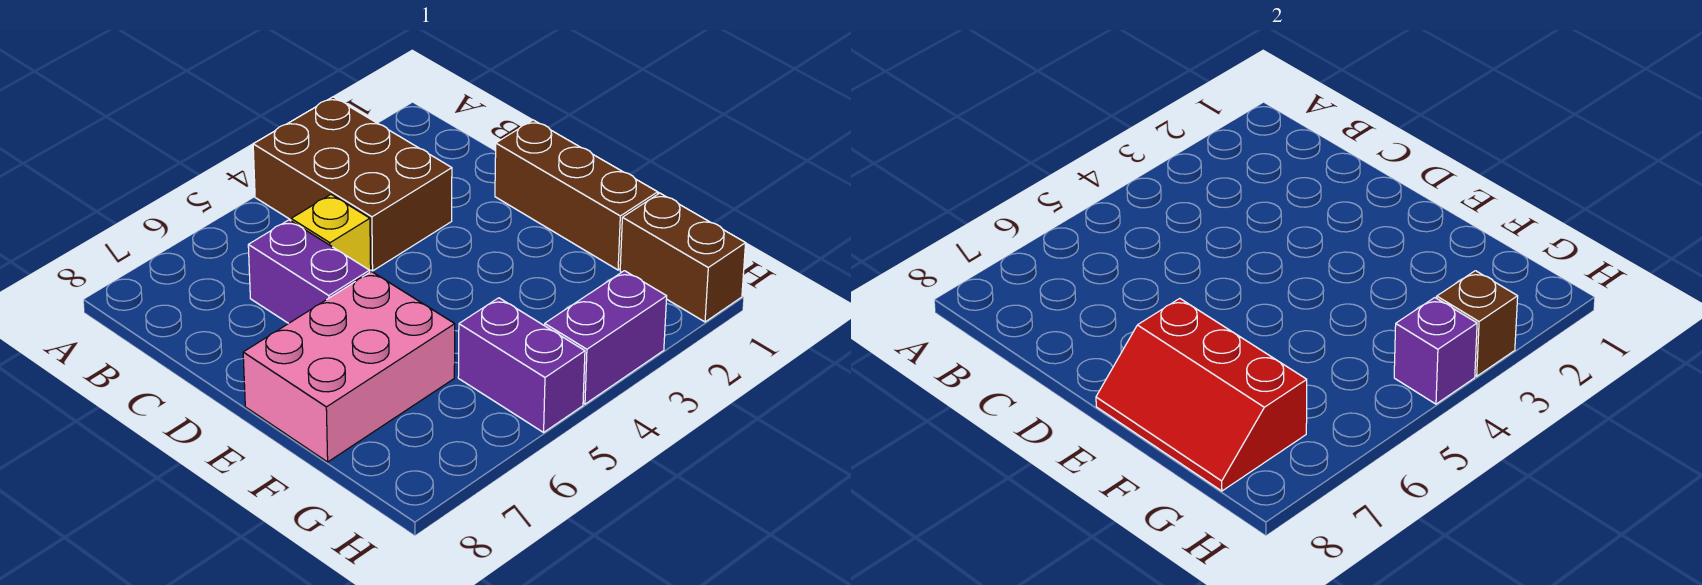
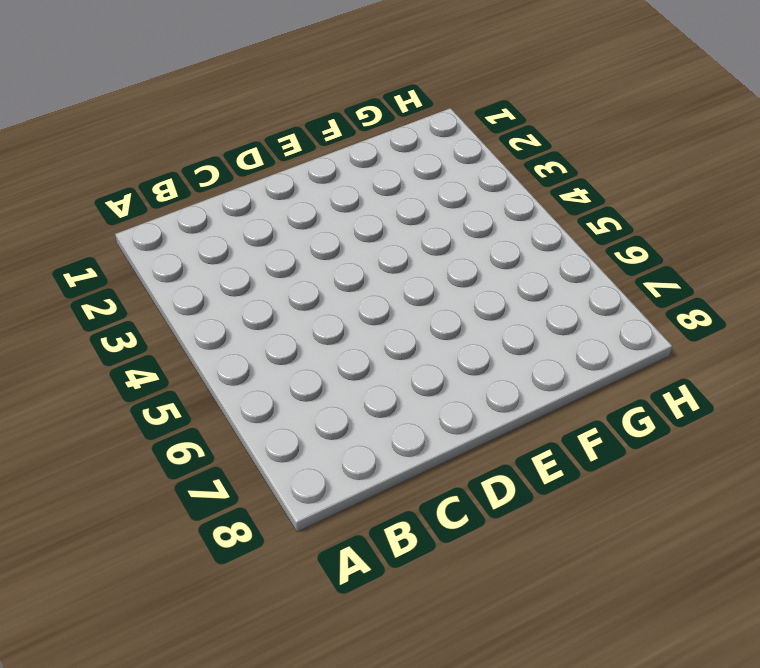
none -> brown 2x3 brick [253,97,452,271]
none -> yellow 1x1 brick [291,195,371,272]

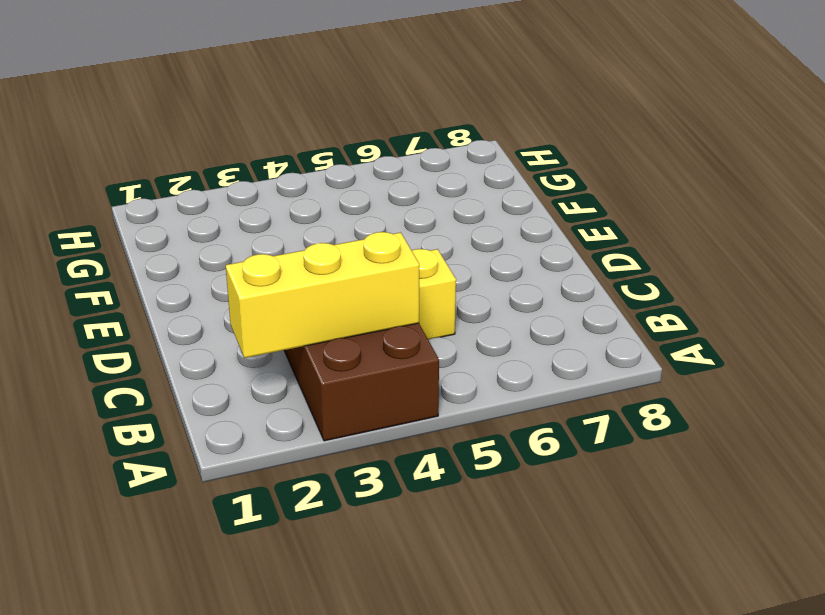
yellow 1x3 brick [226,232,419,358] -> none
none -> purple 1x2 brick [248,220,370,323]
none -> brown 1x3 brick [495,120,658,270]

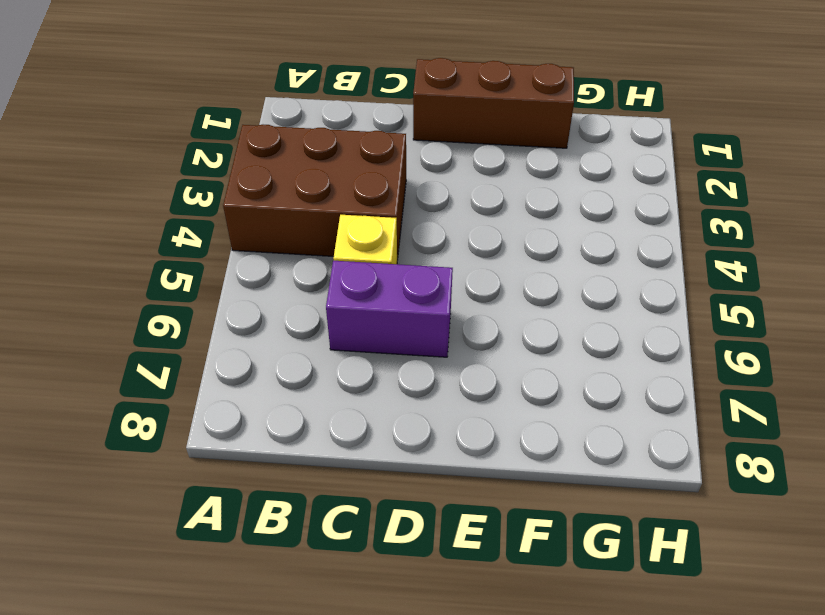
none -> pink 2x3 brick [243,272,455,462]
none -> brown 1x2 brick [620,193,746,322]

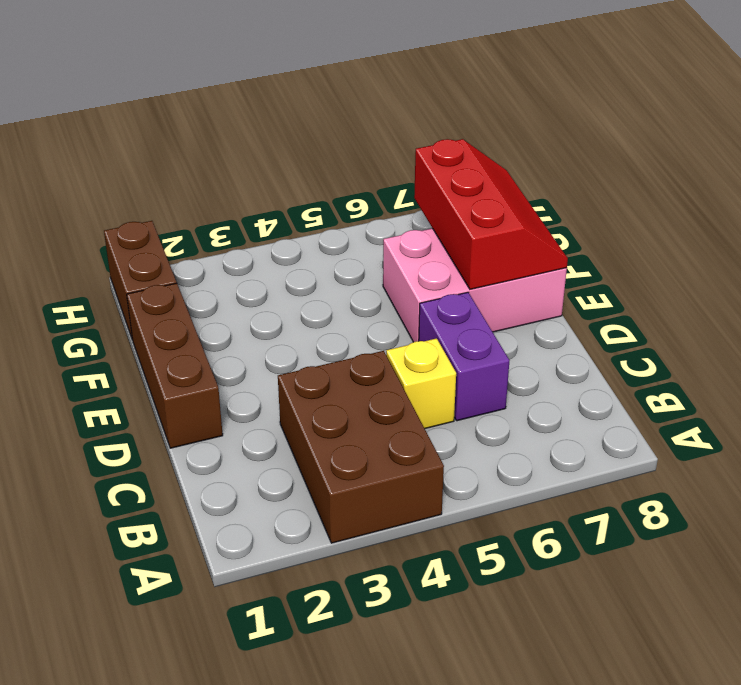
none -> purple 1x2 brick [458,298,585,432]
none -> purple 1x2 brick [545,271,667,404]

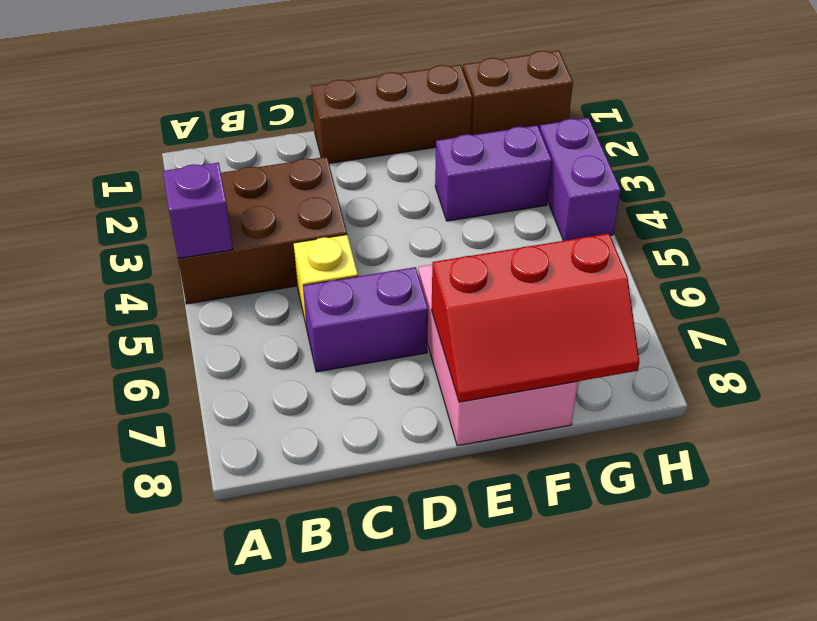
purple 1x1 brick [163,163,233,259] -> purple 1x1 brick moved to [1394,298,1477,404]
purple 1x2 brick [435,125,552,221] -> purple 1x2 brick moved to [458,298,585,432]
none -> brown 1x1 brick [1437,271,1518,376]

